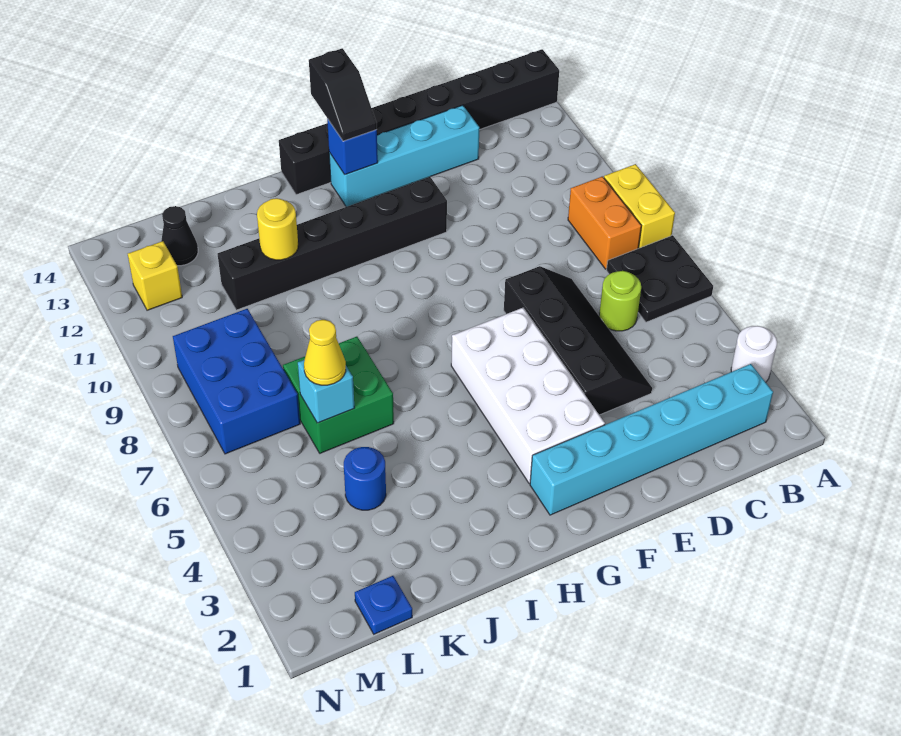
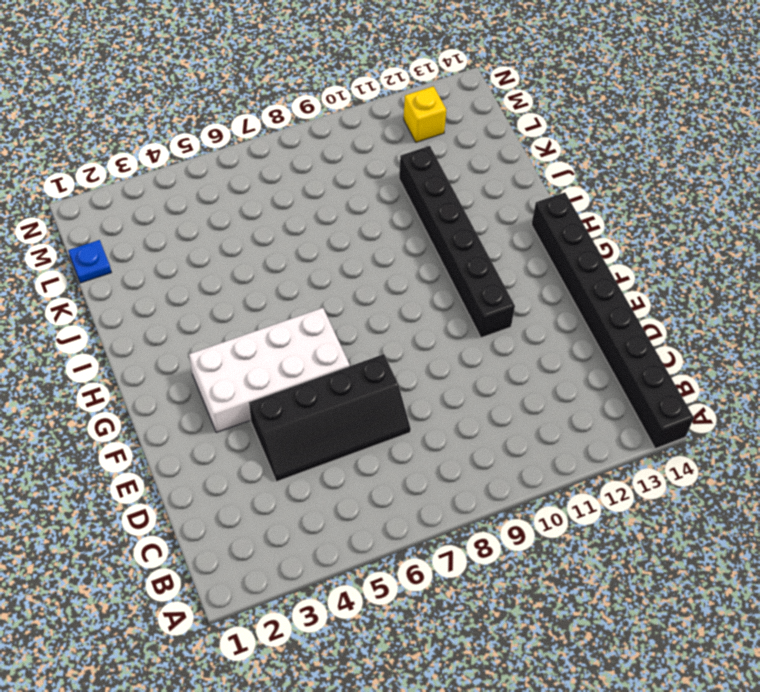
none -> white 1x1 round brick [731,326,777,382]
none -> black 2x2 plate [606,235,713,322]
none -> yellow 1x2 brick [604,164,675,248]

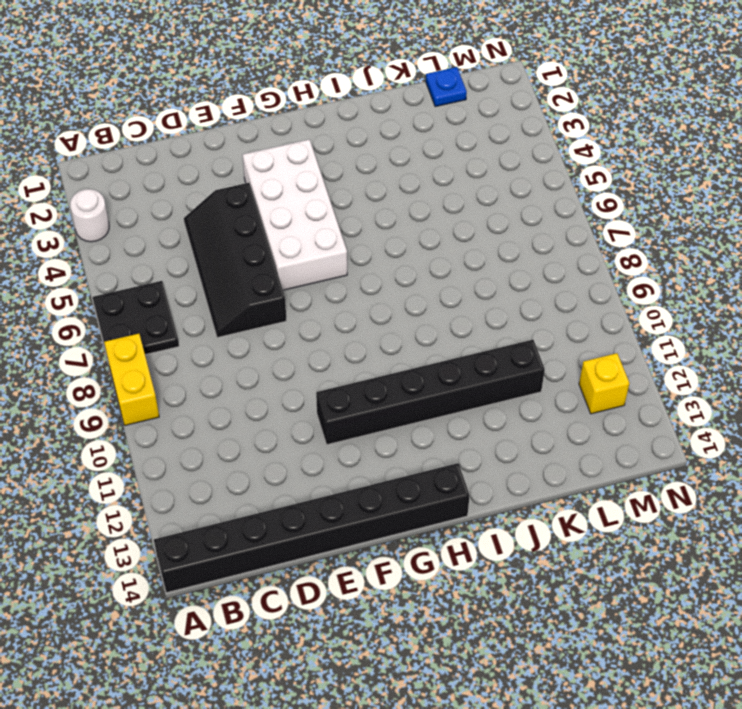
none -> cyan 1x6 brick [530,364,773,515]
none -> orange 1x2 brick [568,176,641,269]
none -> lime 1x1 round brick [599,271,641,331]

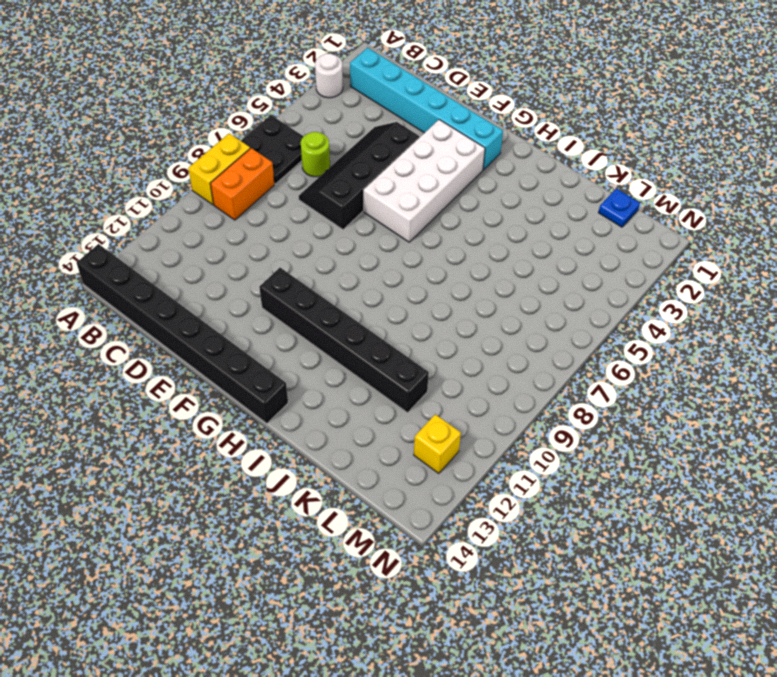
none -> cyan 1x4 brick [329,105,479,206]
none -> green 2x2 brick [283,337,394,453]
none -> blue 1x1 round brick [344,447,386,510]

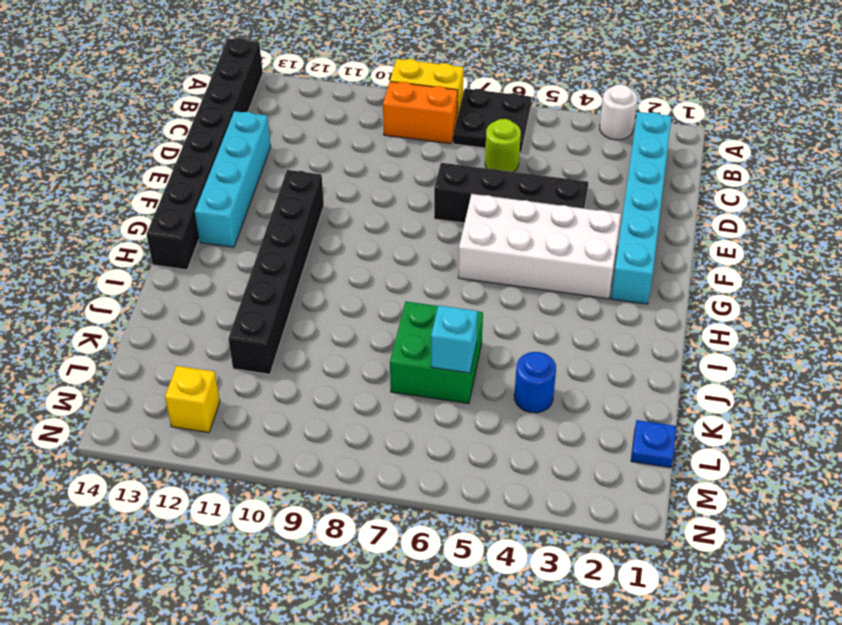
none -> blue 2x3 brick [173,309,300,454]
none -> black 1x1 cone [161,206,198,266]
none -> blue 1x1 brick [327,119,378,175]

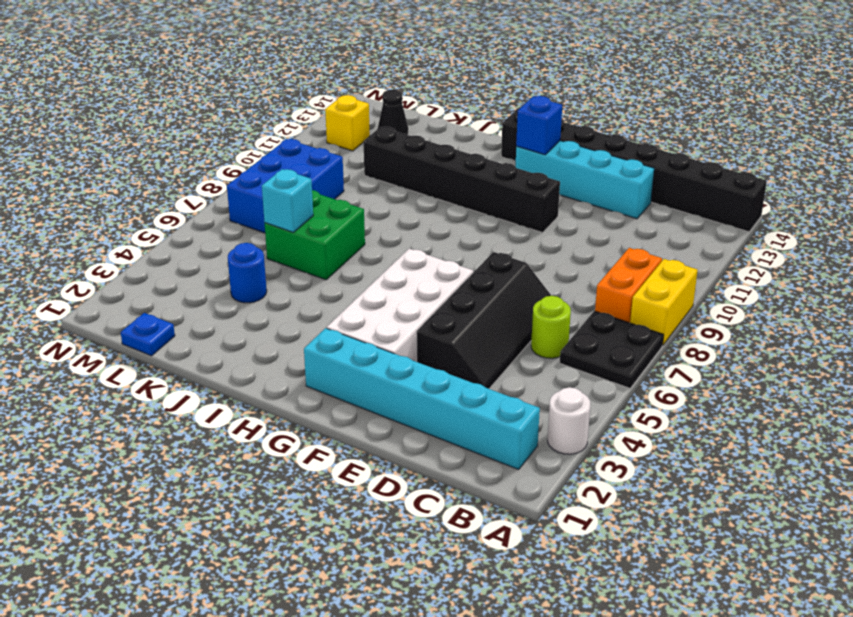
none -> yellow 1x1 round brick [257,198,298,260]
none -> black 1x2 slope [309,48,377,141]
none -> yellow 1x1 cone [304,320,346,385]

